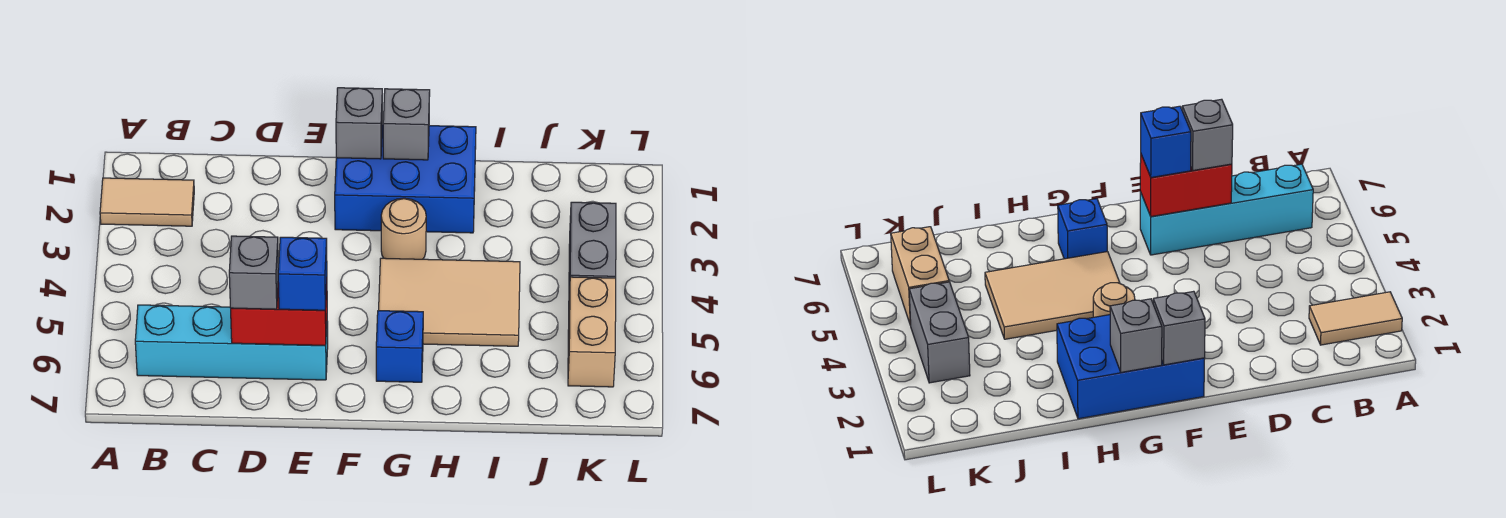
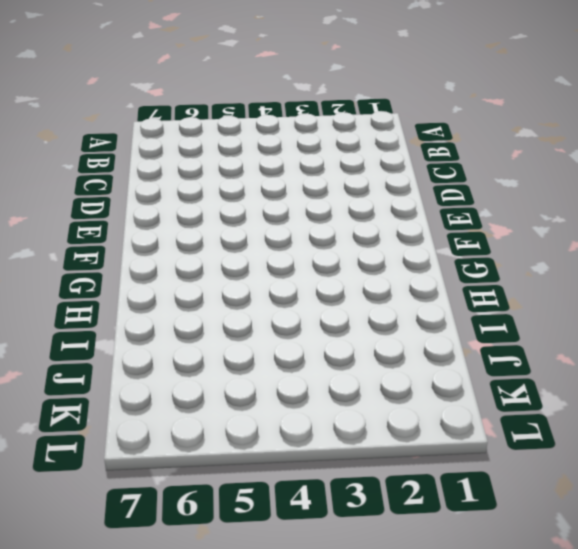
none -> tan 1x2 tile [100,178,194,226]
none -> cyan 1x4 brick [135,305,328,380]
none -> blue 2x3 brick [335,125,476,233]

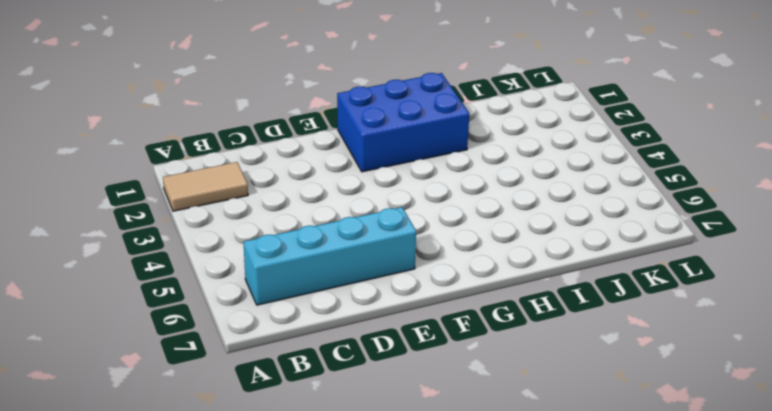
none -> tan 1x1 round brick [381,198,426,259]
none -> tan 2x3 tile [379,258,520,346]
none -> blue 1x1 brick [376,311,423,382]

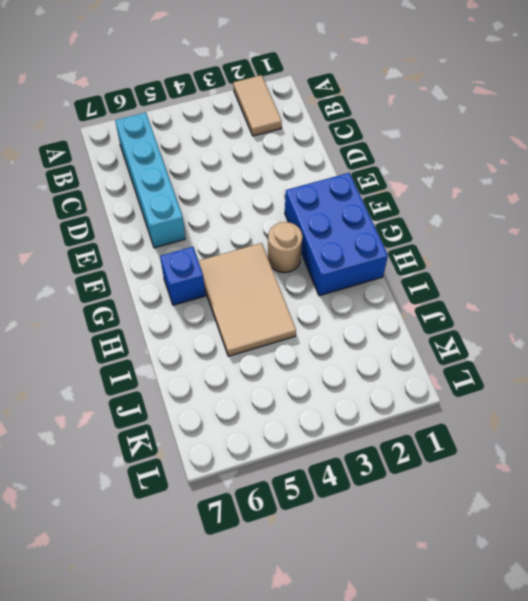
none -> grey 1x2 brick [569,202,616,293]
none -> tan 1x2 brick [568,277,616,387]
none -> red 1x2 brick [231,283,327,345]

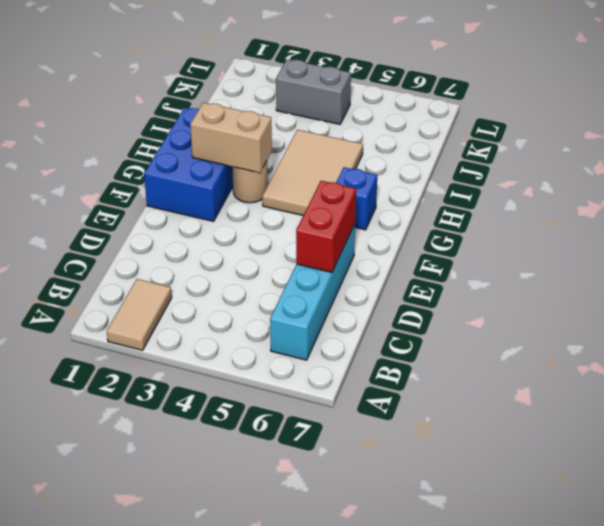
tan 1x2 brick [190,102,272,173] -> tan 1x2 brick moved to [568,277,616,387]
none -> grey 1x1 brick [336,88,382,159]
none -> grey 1x1 brick [383,89,430,160]
none -> grey 1x1 brick [229,236,279,309]

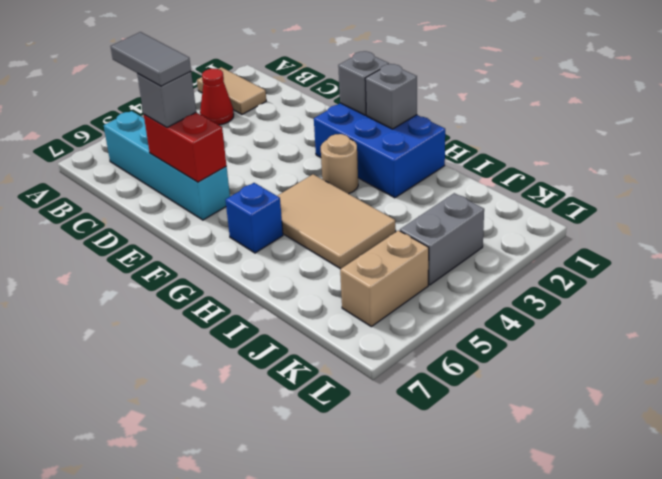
red 1x1 cone [200,69,234,125] -> none
grey 1x2 tile [111,32,191,86] -> none
none -> blue 1x1 brick [278,237,327,310]

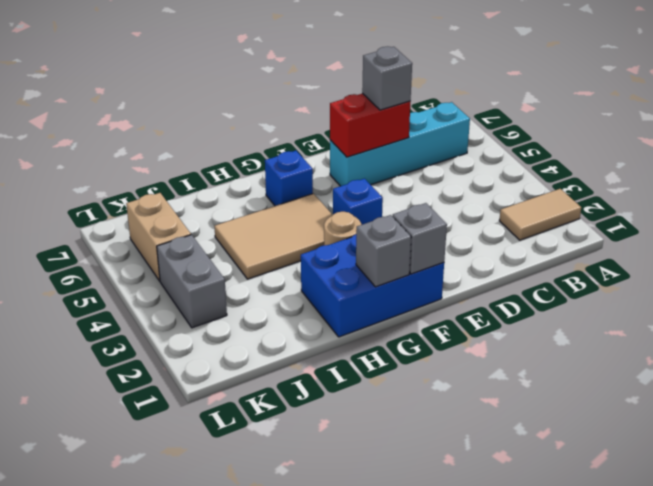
blue 1x1 brick [333,179,383,225] -> blue 1x1 brick moved to [278,237,327,310]

